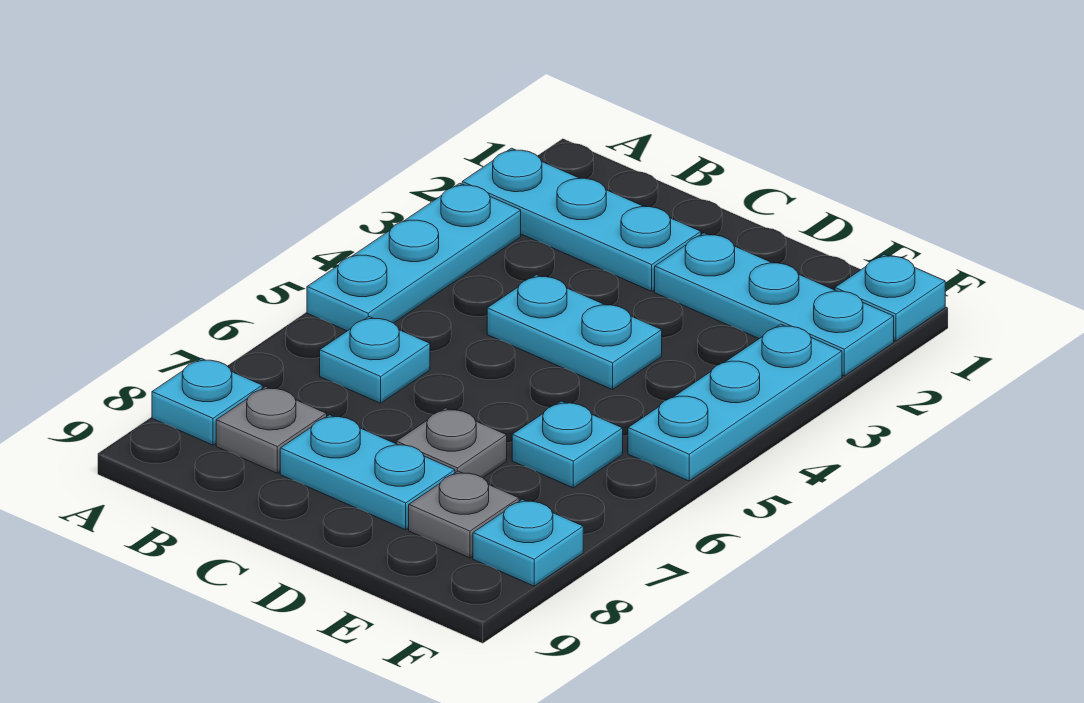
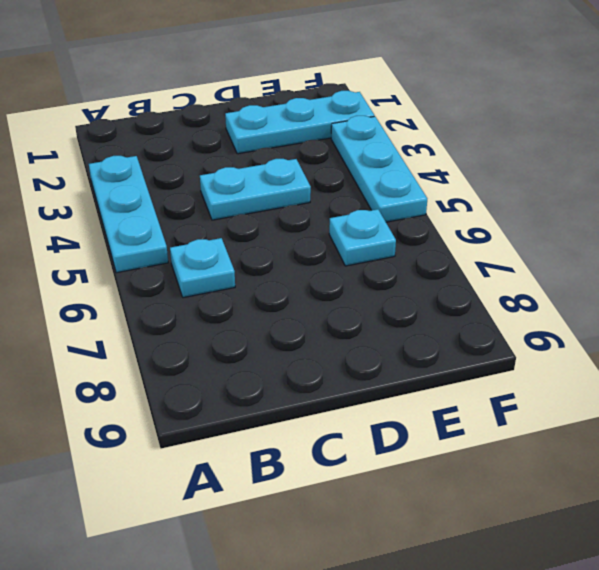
none -> cyan 1x3 plate [462,148,701,291]
none -> cyan 1x1 plate [152,358,262,445]
none -> grey 1x1 plate [216,387,327,473]

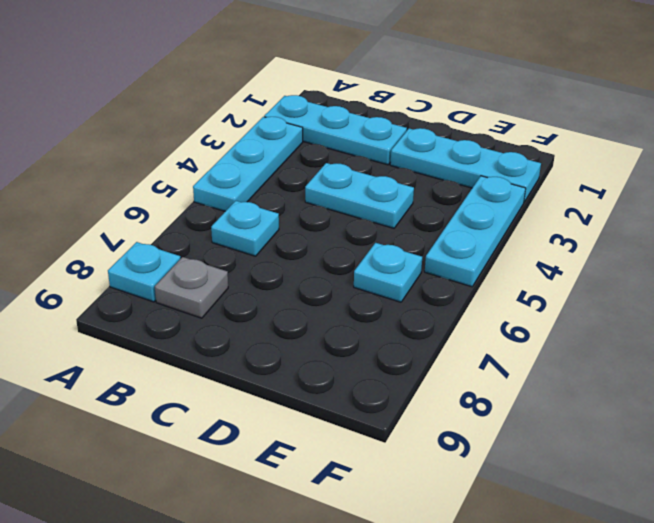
none -> cyan 1x2 plate [280,415,455,530]
none -> grey 1x1 plate [396,408,507,478]
none -> grey 1x1 plate [409,471,519,558]

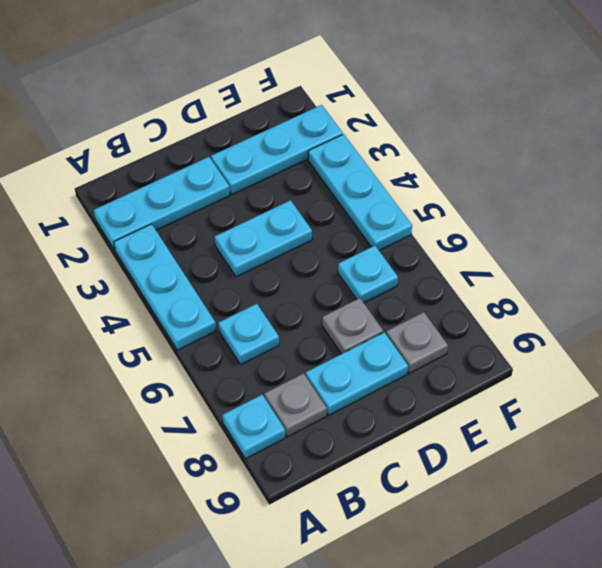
none -> cyan 1x1 plate [835,254,945,341]
none -> cyan 1x1 plate [473,499,583,586]

